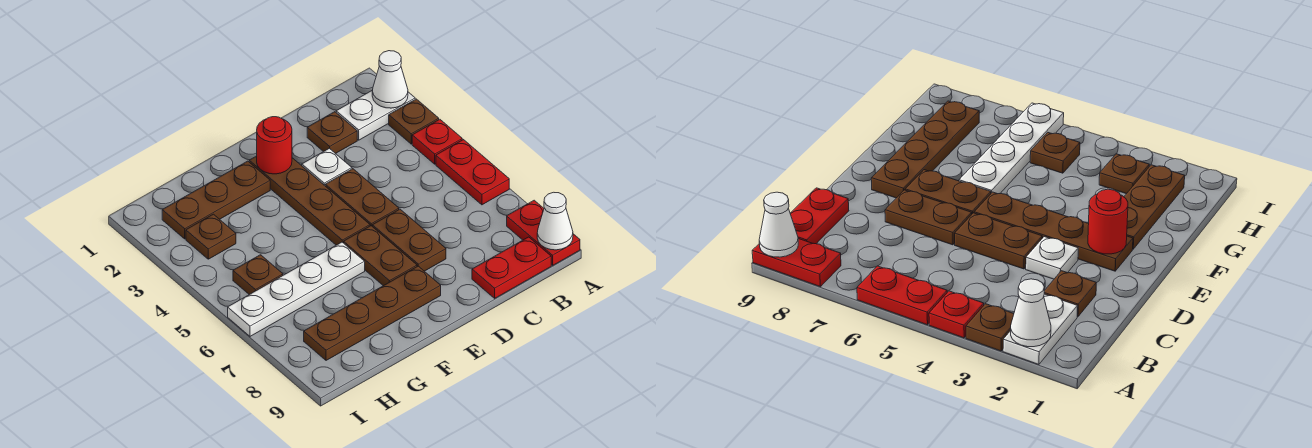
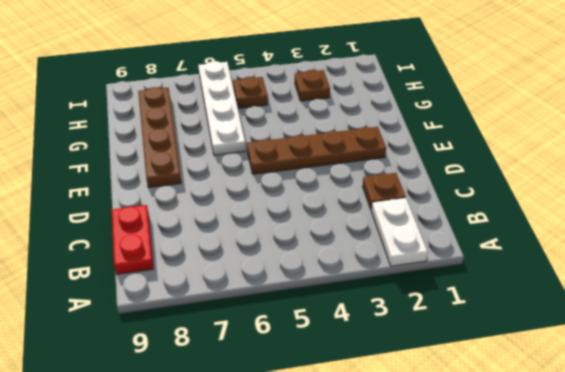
none -> brown 1x1 plate [389,99,439,144]
none -> red 1x1 plate [412,119,462,164]
none -> red 1x2 plate [436,140,509,205]

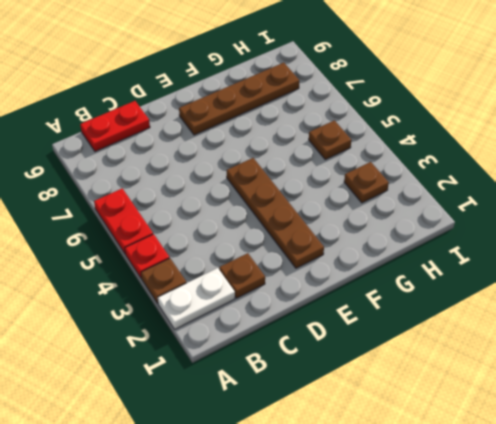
none -> red 1x2 plate [507,200,580,265]
none -> white 1x1 plate [302,148,352,185]
none -> brown 1x2 plate [325,169,399,226]

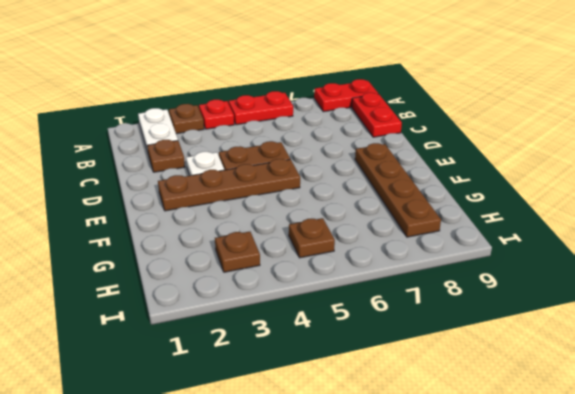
none -> brown 1x2 plate [372,209,446,271]
none -> brown 1x2 plate [344,226,417,286]
none -> brown 1x3 plate [162,161,270,239]

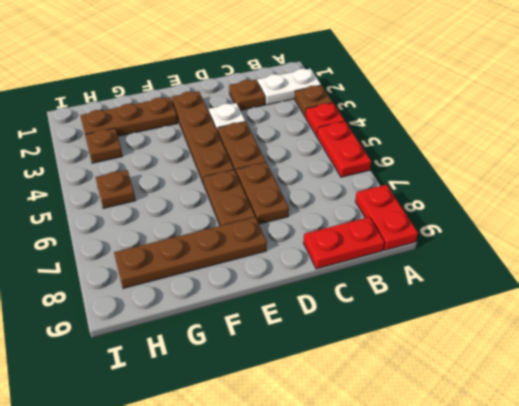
none -> white 1x4 plate [228,242,365,336]
none -> white 1x1 cone [372,51,408,108]
none -> white 1x1 cone [537,192,573,250]

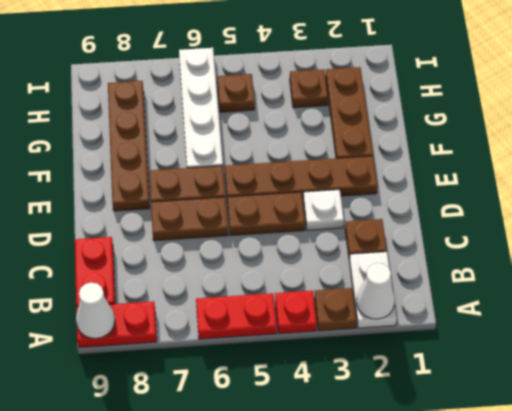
none -> red 1x1 round brick [257,117,292,174]

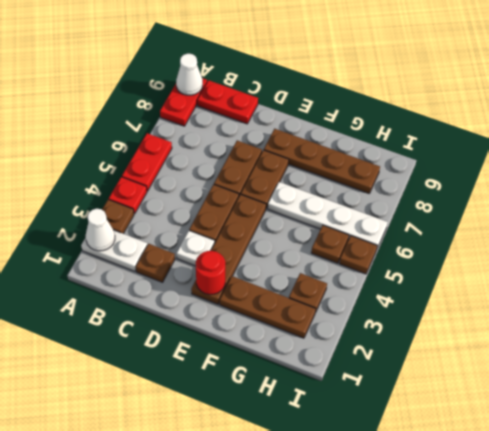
brown 1x1 plate [339,236,377,274] -> none

